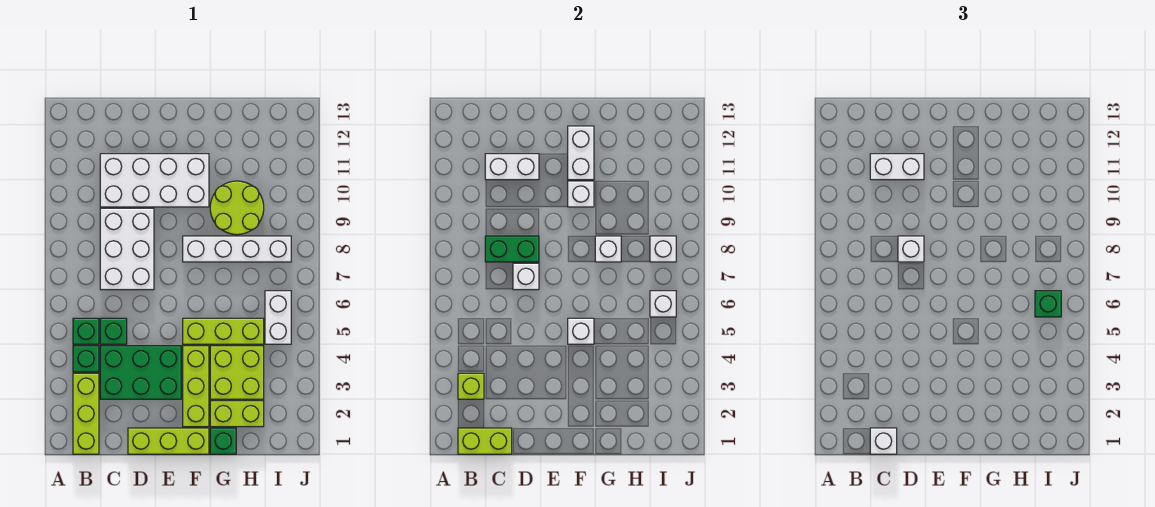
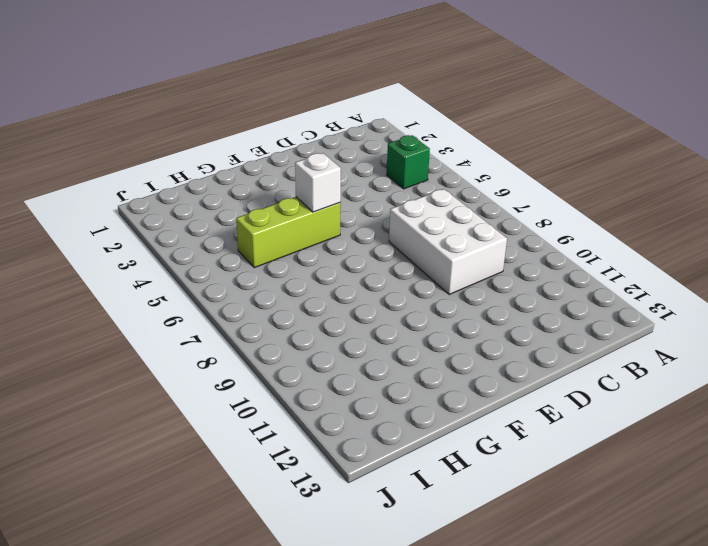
none -> lime 1x3 brick [73,373,99,454]
none -> green 1x1 brick [73,318,99,344]
none -> green 2x3 brick [100,346,181,399]
none -> green 1x1 brick [100,318,127,344]

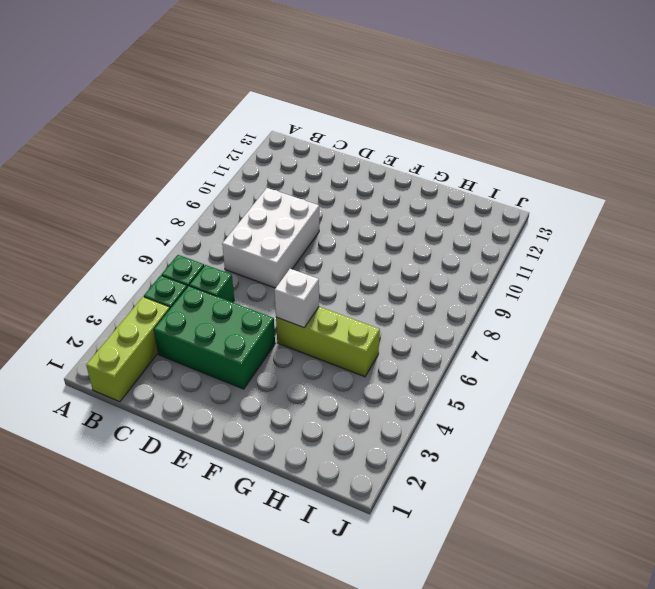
none -> white 2x4 brick [100,154,209,207]
none -> lime 1x3 brick [128,428,209,454]
none -> lime 1x3 brick [183,346,209,427]
none -> white 1x4 brick [183,236,291,262]

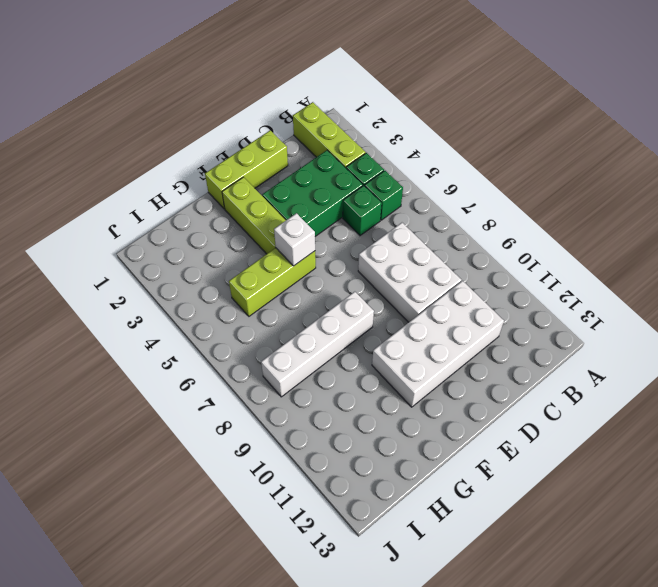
none -> green 1x1 brick [210,428,236,454]
none -> lime 1x2 brick [210,401,264,427]
none -> lime 2x2 brick [210,346,264,399]
none -> lime 2x2 round brick [210,181,264,235]

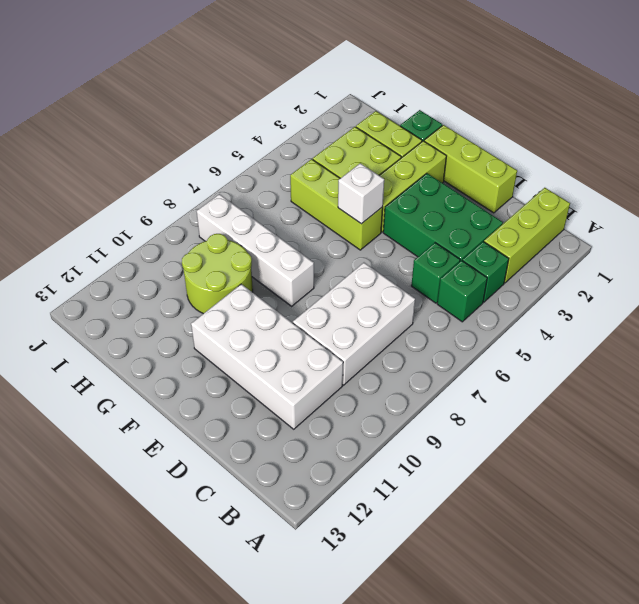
none -> white 1x2 brick [265,291,291,344]
none -> lime 1x2 brick [458,428,512,454]
none -> lime 1x1 brick [458,373,484,399]
none -> green 1x2 brick [485,236,539,262]

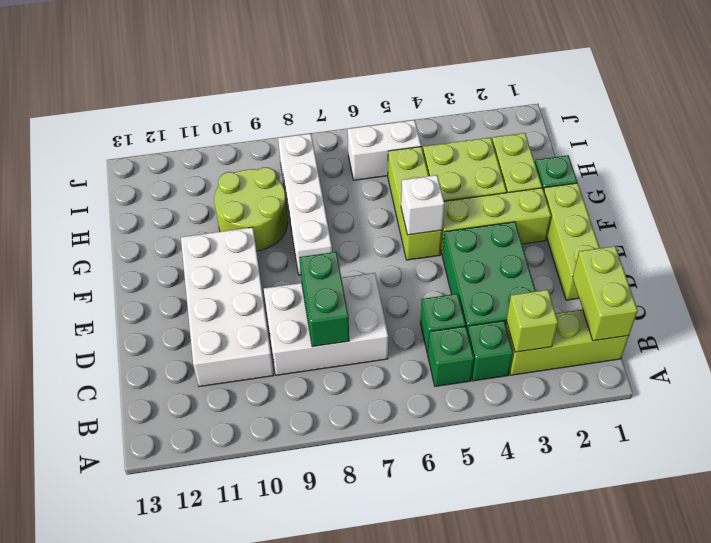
none -> white 1x2 brick [485,154,539,180]
none -> white 1x1 brick [513,263,539,290]
none -> white 1x1 brick [568,181,594,207]
none -> white 1x2 brick [568,126,594,180]

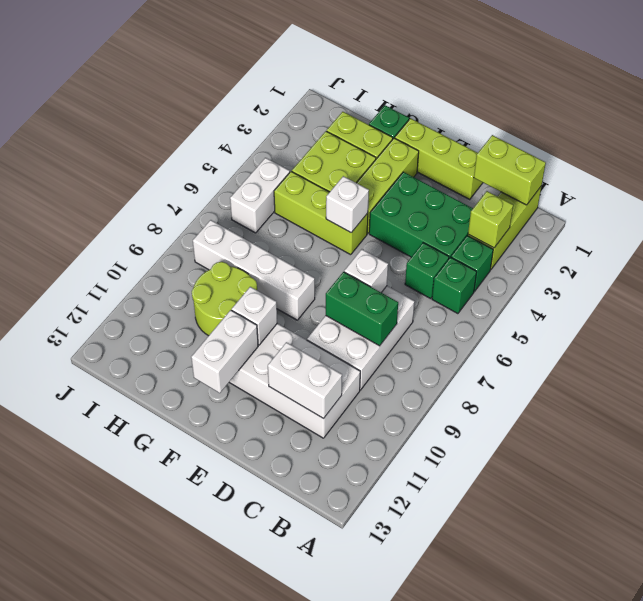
none -> white 1x1 brick [595,236,621,262]
none -> white 1x1 brick [650,291,676,317]
none -> white 1x1 brick [650,236,676,262]
none -> white 1x1 brick [870,428,897,454]

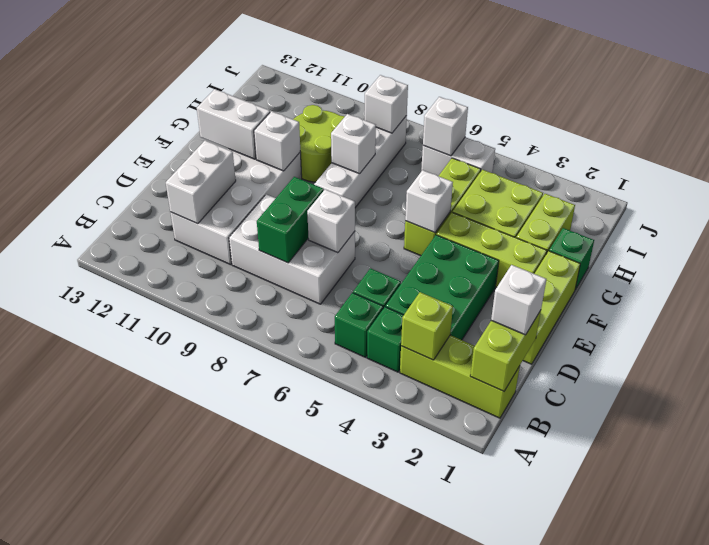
none -> white 1x2 brick [870,154,924,180]
none -> white 1x1 brick [898,236,924,262]
none -> green 1x1 brick [1035,291,1061,317]

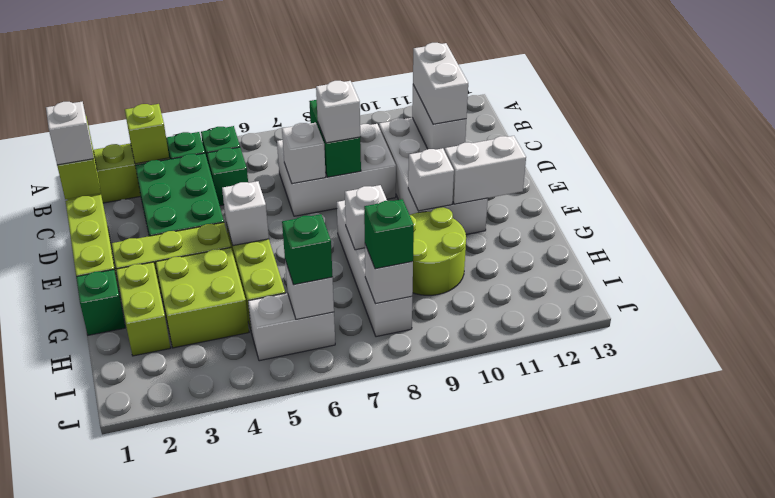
green 1x1 brick [364,199,414,269] -> none

